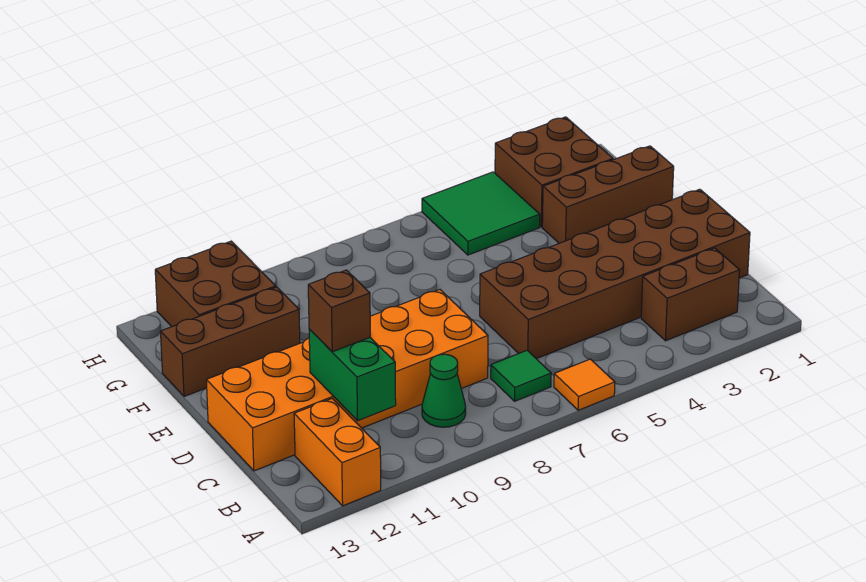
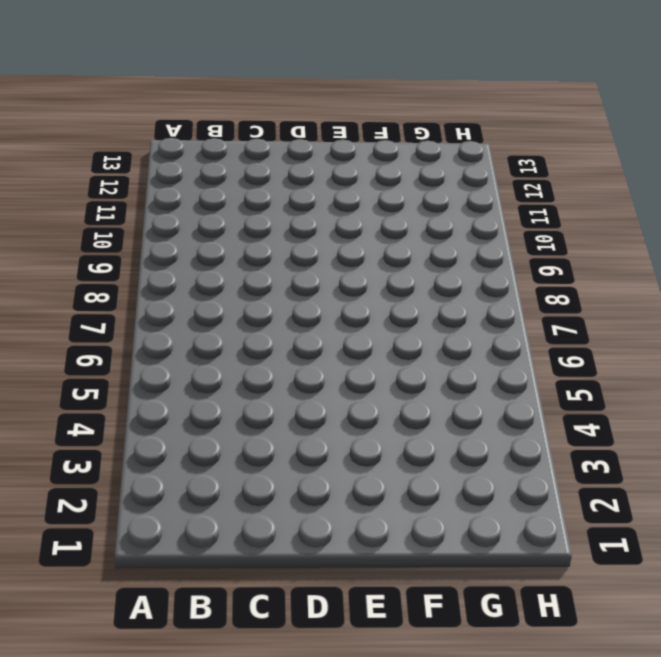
none -> orange 1x1 tile [554,359,615,410]
none -> orange 1x2 brick [294,398,381,506]
none -> brown 1x2 brick [641,248,740,341]

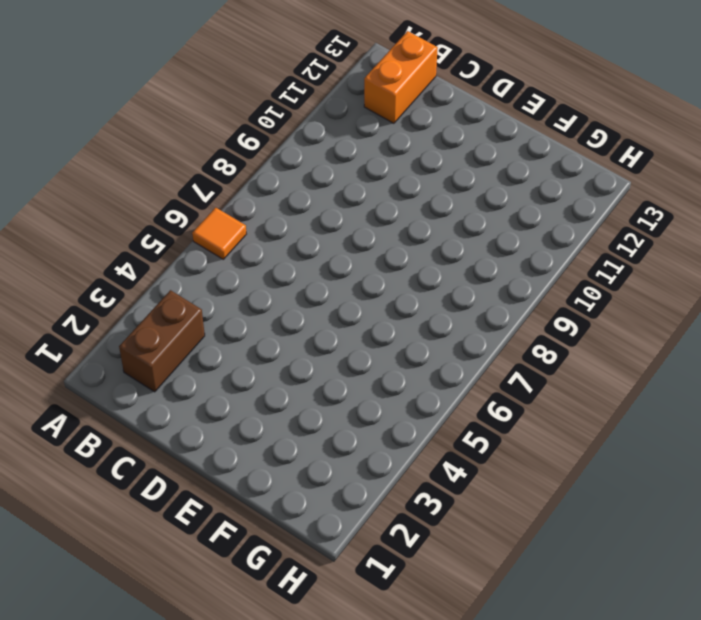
orange 1x2 brick [364,31,438,123] -> orange 1x2 brick turned to [294,398,381,506]
none -> green 1x1 tile [491,350,551,401]
none -> green 1x1 cone [422,354,466,427]
none -> brown 2x6 brick [480,189,750,359]

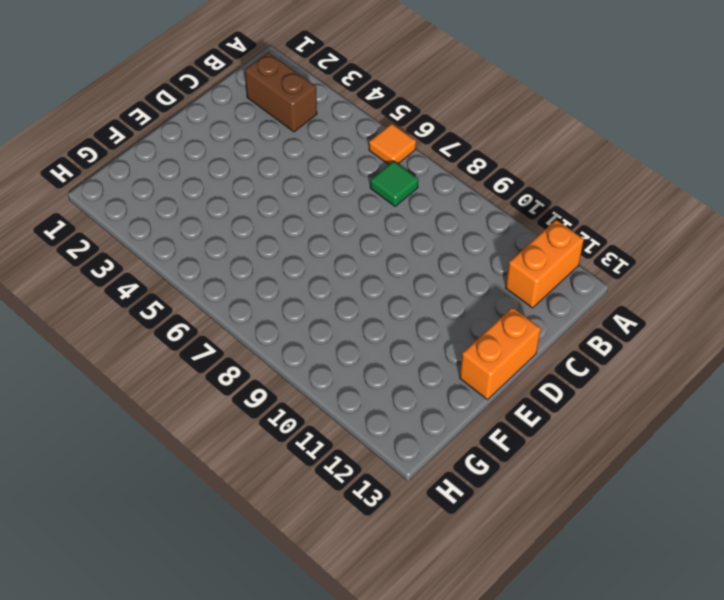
orange 1x2 brick [460,307,541,400] -> orange 2x6 brick [206,290,488,471]
none -> green 1x1 cone [422,354,466,427]
none -> brown 2x6 brick [480,189,750,359]
none -> brown 1x3 brick [542,146,674,243]

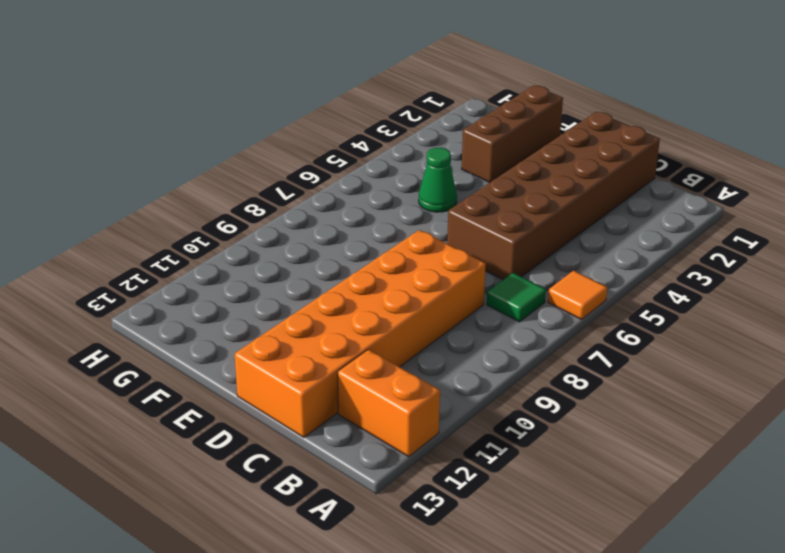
green 1x1 cone [419,148,457,212] -> green 1x1 cone moved to [422,354,466,427]
none -> brown 1x2 brick [641,248,740,341]
none -> brown 1x3 brick [160,287,300,396]
none -> brown 2x2 brick [495,117,613,227]

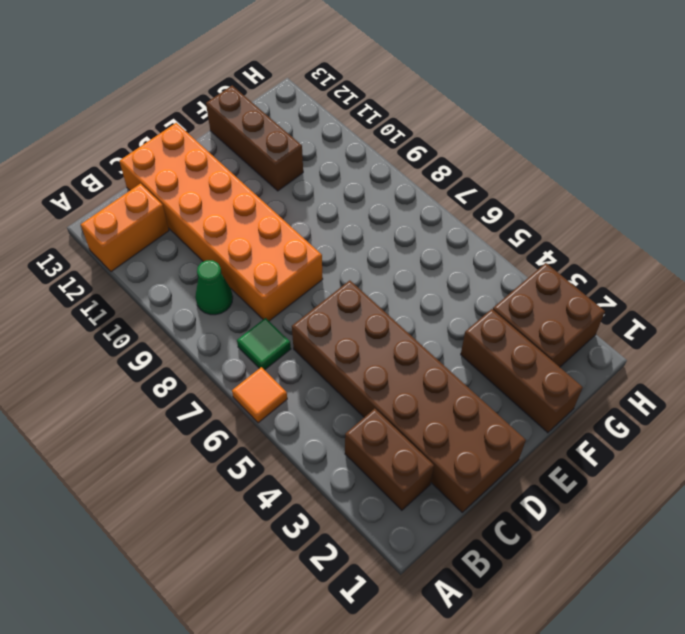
none -> green 2x2 tile [422,172,540,255]
none -> brown 2x2 brick [155,241,276,327]
none -> green 1x2 brick [309,329,396,421]

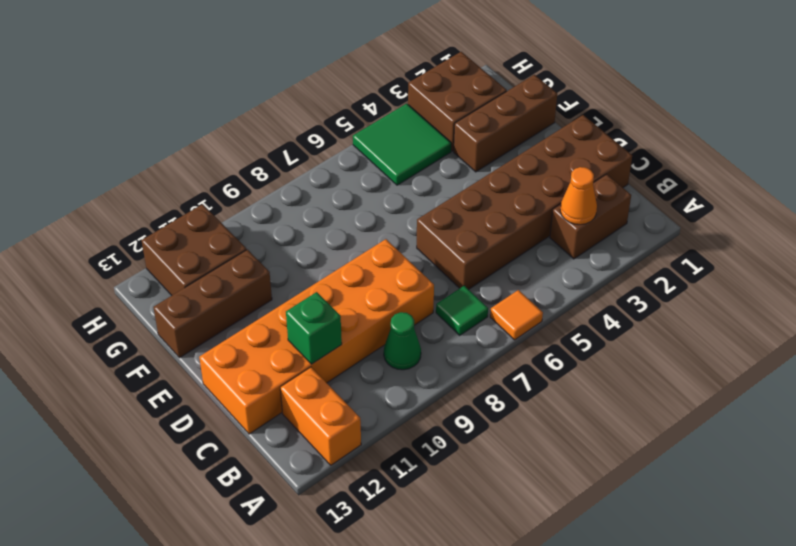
orange 1x1 cone [560,167,597,225] -> none
green 1x1 brick [286,292,342,364] -> green 1x2 brick [309,329,396,421]
none -> brown 1x1 brick [308,270,370,352]

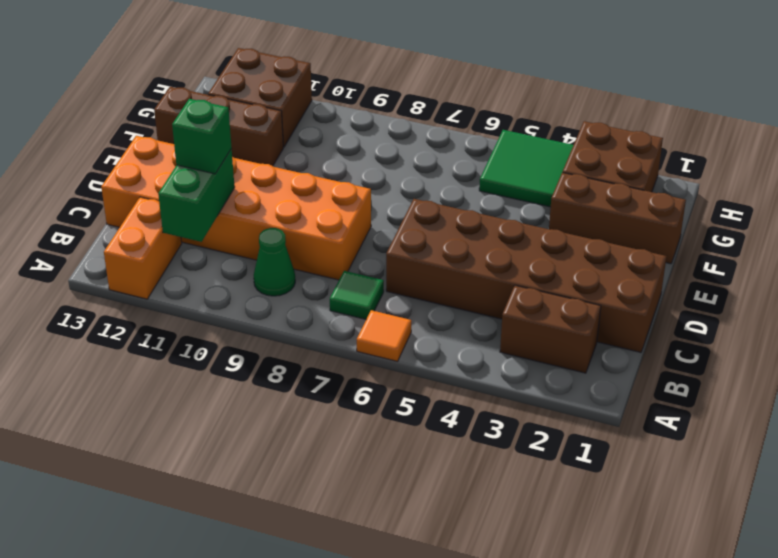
green 1x1 brick [172,99,232,174] -> brown 1x1 brick [308,270,370,352]

